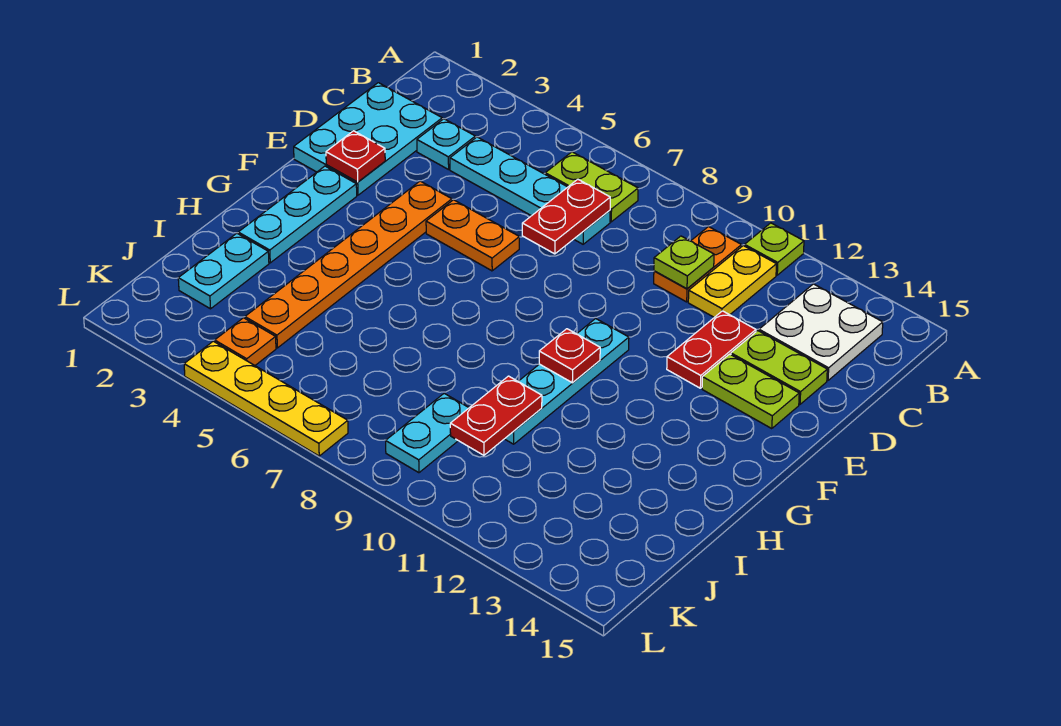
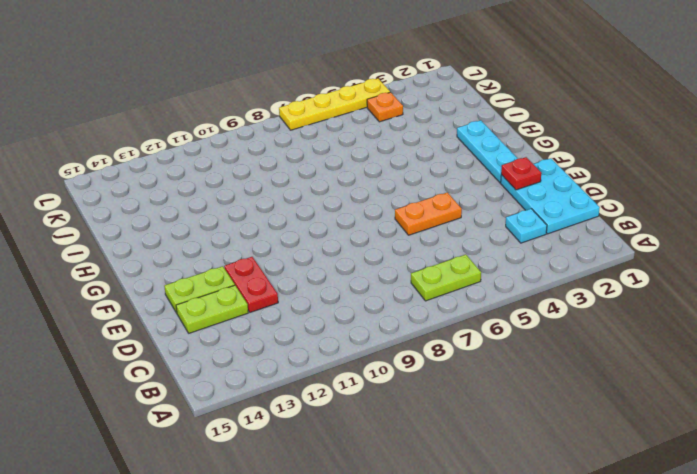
none -> lime 1x1 plate [745,223,804,275]
none -> orange 1x2 plate [654,227,742,302]
none -> yellow 1x2 plate [688,246,776,317]

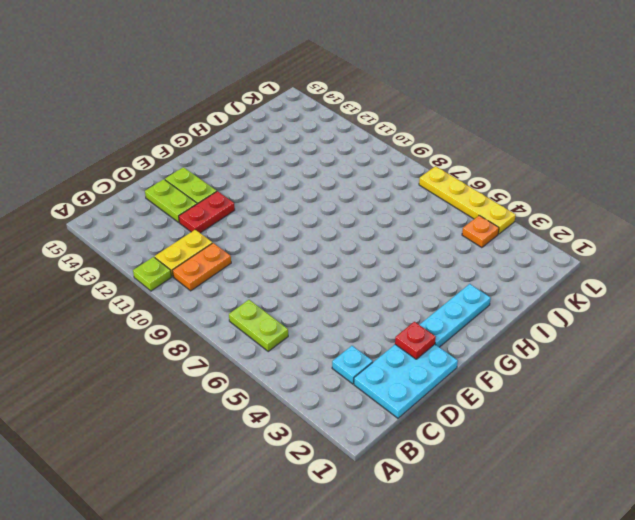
none -> white 2x2 plate [759,284,883,380]
none -> cyan 1x4 plate [450,137,610,244]
none -> orange 1x6 plate [245,181,452,348]

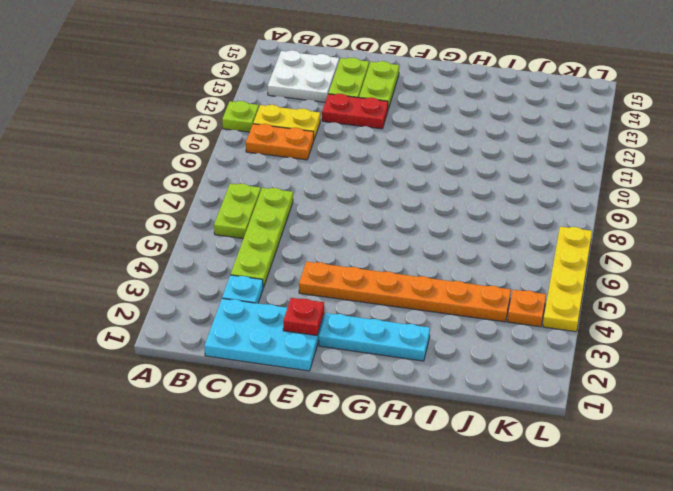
lime 1x4 plate [231,188,293,288] -> cyan 1x4 plate [450,137,610,244]
none -> orange 1x2 plate [426,200,519,271]
none -> cyan 1x4 plate [505,318,629,444]
none -> cyan 1x2 plate [178,233,269,309]

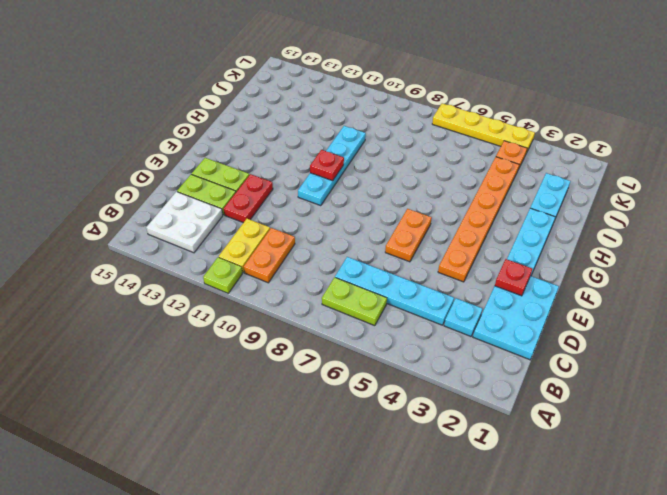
orange 1x2 plate [385,209,432,262] -> orange 1x2 plate turned to [426,200,519,271]
none -> cyan 1x2 plate [386,393,469,473]
none -> red 1x2 plate [522,179,610,254]
none -> lime 1x1 plate [654,236,714,289]

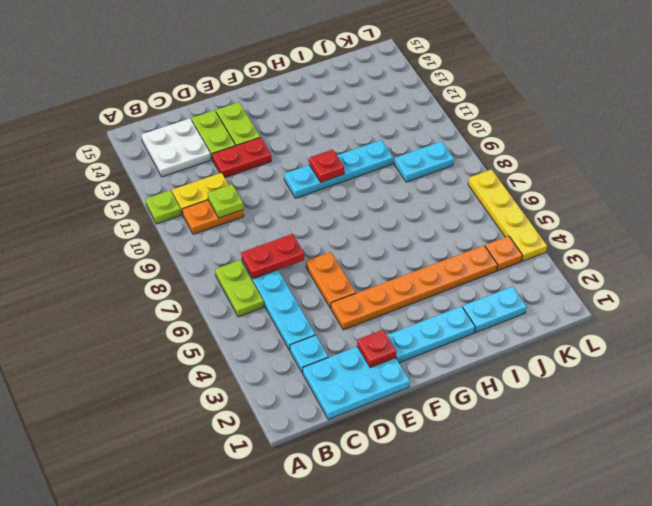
none -> red 1x2 plate [450,376,542,455]

